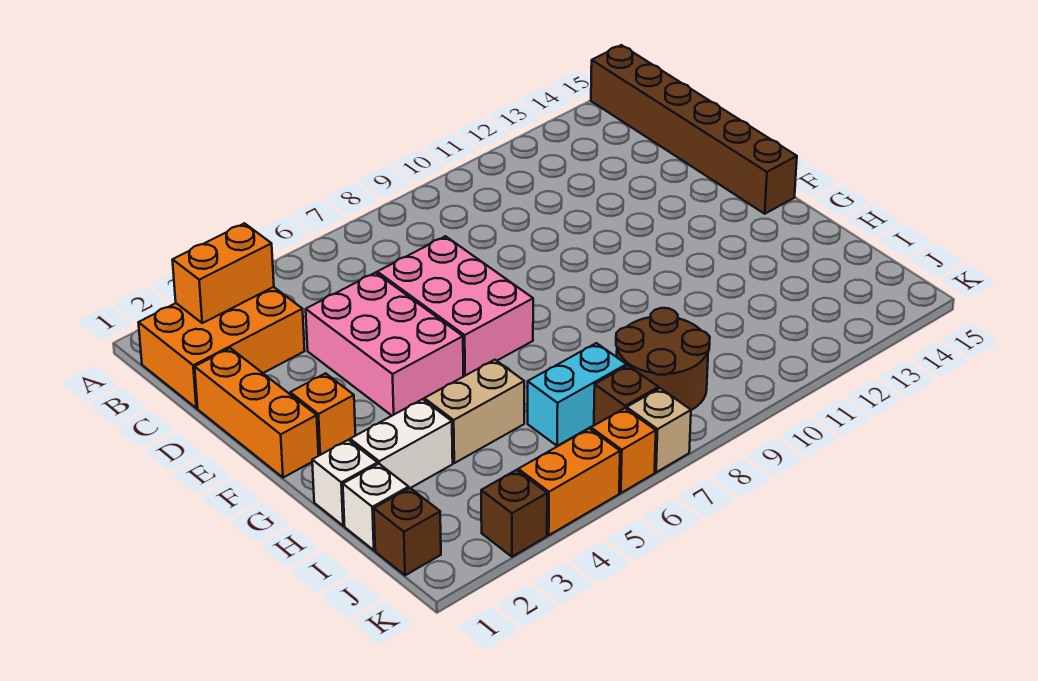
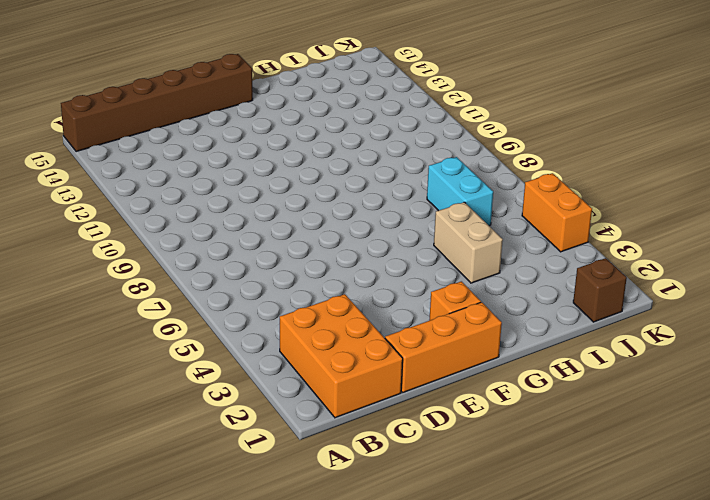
none -> pink 2x3 brick [306,273,463,416]
none -> pink 2x3 brick [377,236,533,377]
none -> white 1x1 brick [312,440,378,526]

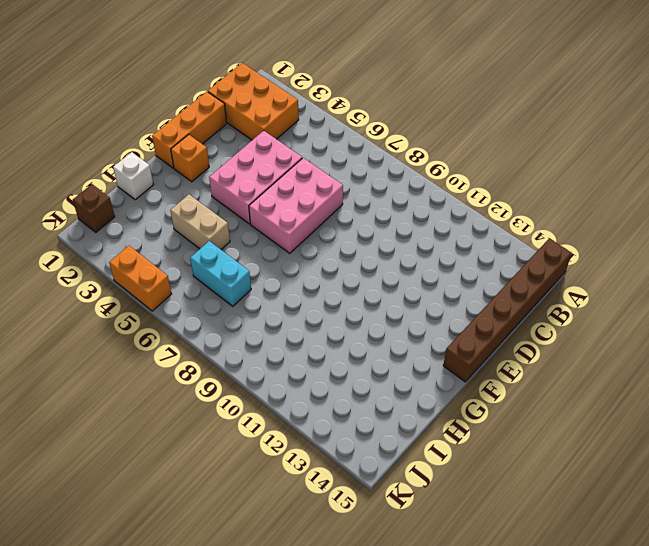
none -> white 1x2 brick [350,399,453,488]
none -> white 1x1 brick [343,464,409,550]
none -> brown 2x2 round brick [616,308,710,410]

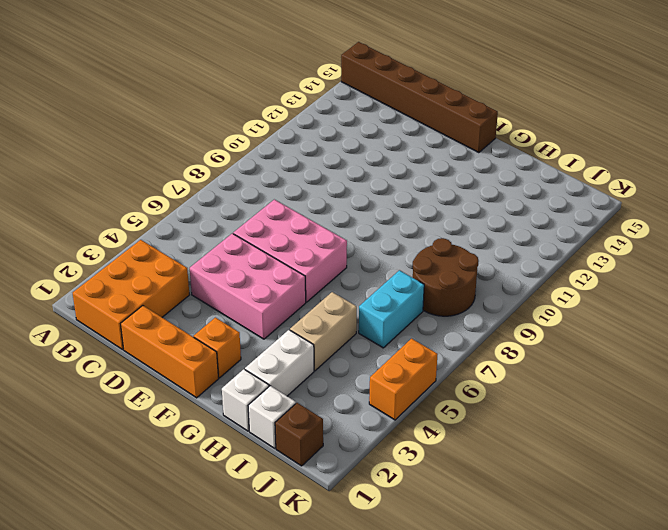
none -> brown 1x1 brick [594,366,658,425]
none -> brown 1x1 brick [481,470,547,557]
none -> orange 1x1 brick [591,408,656,493]

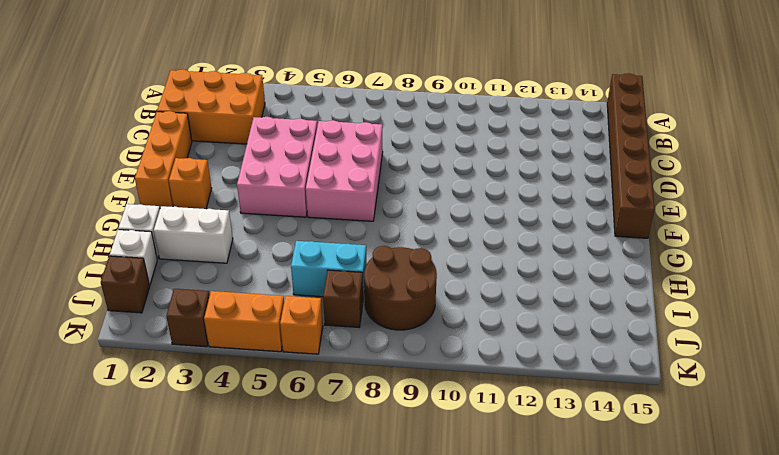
none -> tan 1x2 brick [424,360,524,463]
none -> tan 1x1 brick [627,388,691,472]
none -> orange 1x2 brick [173,223,274,323]

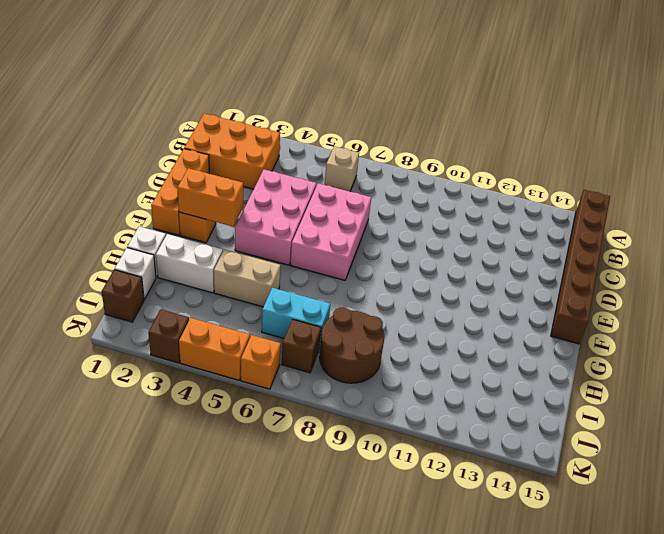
tan 1x1 brick [325,146,359,191] -> tan 1x1 brick moved to [627,388,691,472]
orange 1x2 brick [177,168,243,227] -> orange 1x2 brick moved to [173,223,274,323]

